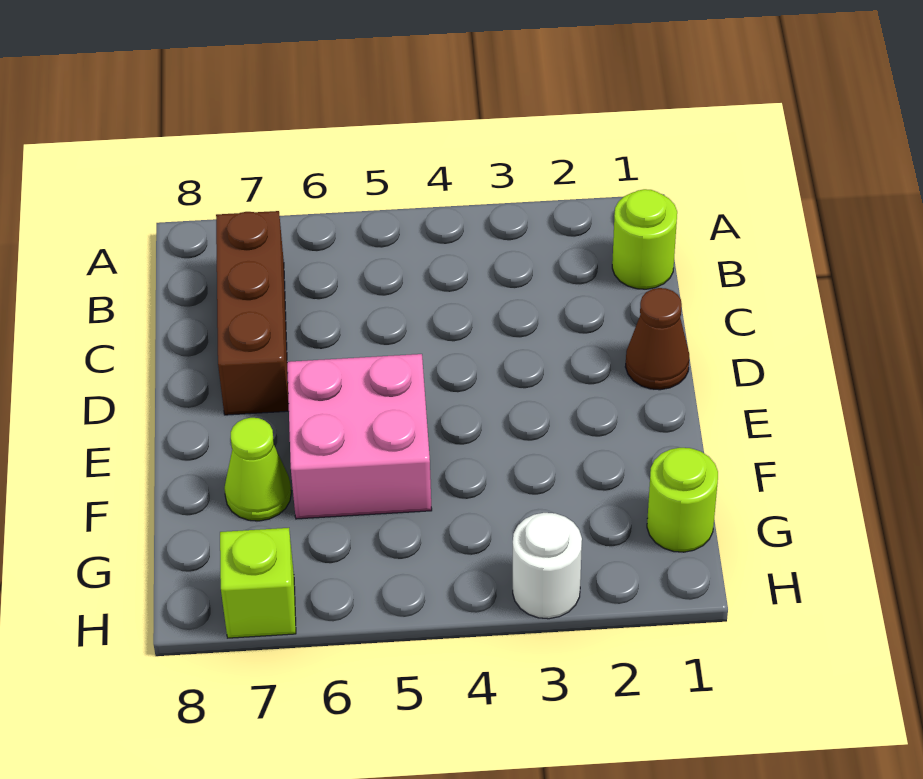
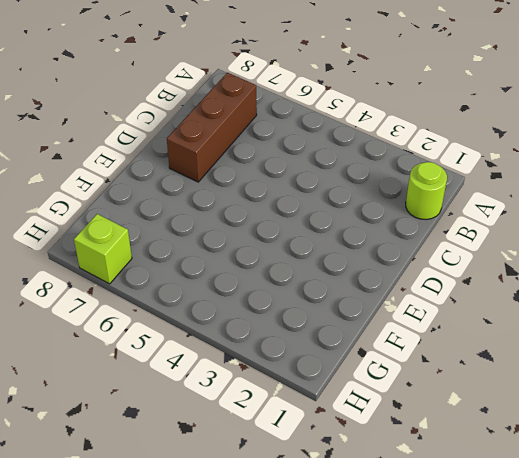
none -> brown 1x1 cone [625,288,689,390]
none -> pink 2x2 brick [287,354,432,519]

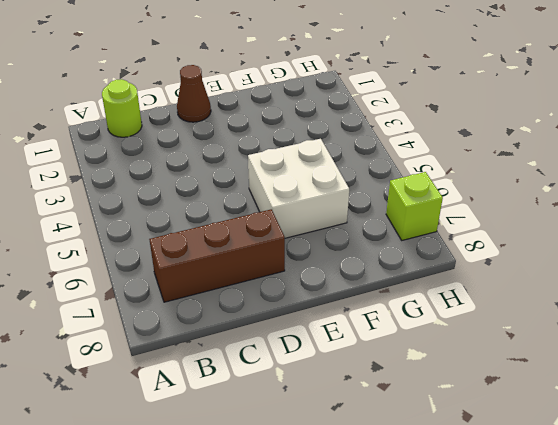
white 2x2 brick [248,139,349,238] -> pink 2x2 brick [287,354,432,519]
none -> lime 1x1 cone [224,418,291,521]
none -> lime 1x1 round brick [647,448,718,552]

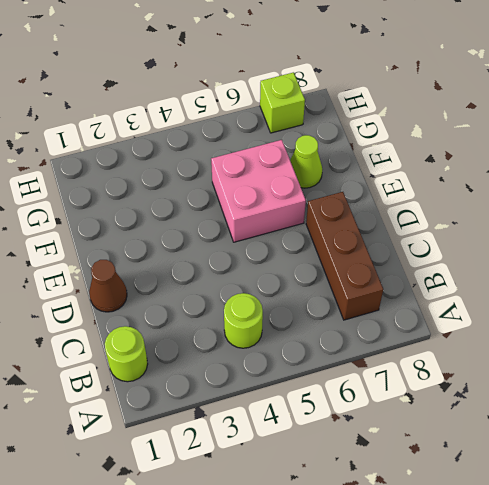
lime 1x1 round brick [224,293,263,348] -> lime 1x1 round brick moved to [647,448,718,552]
none -> white 1x1 round brick [513,513,582,619]

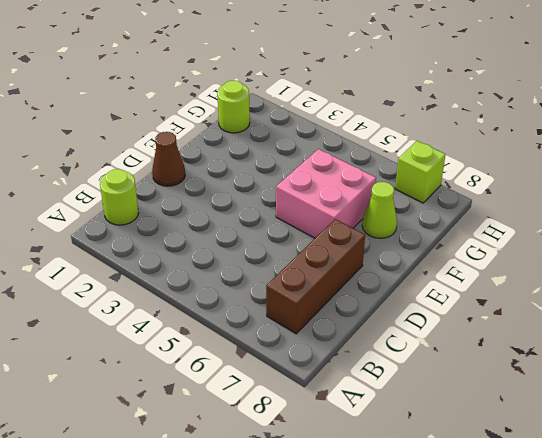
none -> white 1x1 round brick [513,513,582,619]

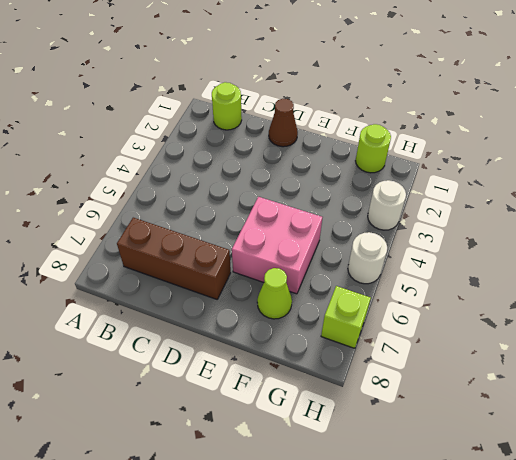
white 1x1 round brick [348,232,387,284] -> none

